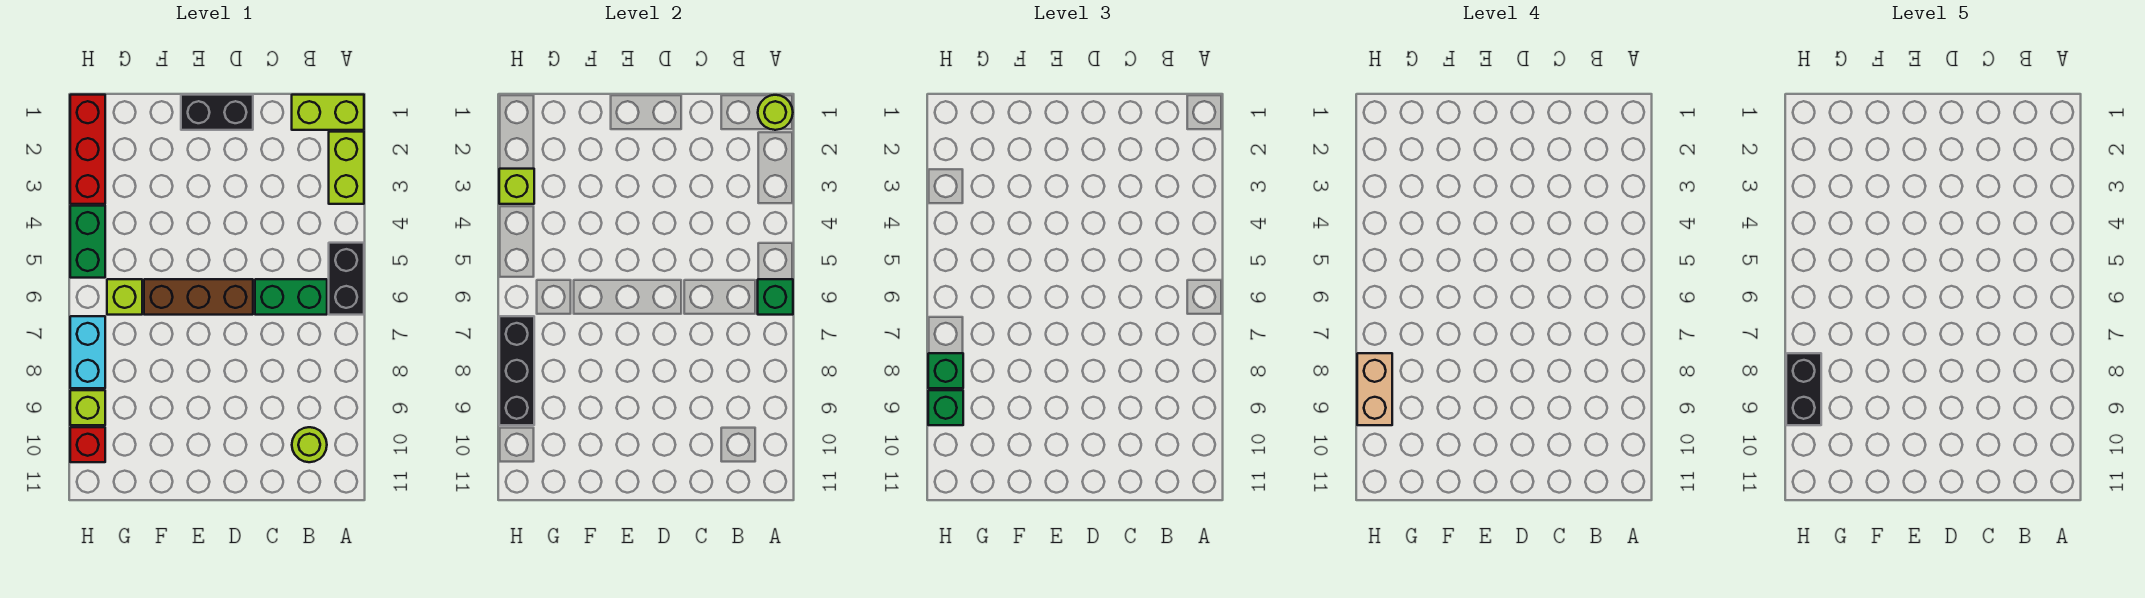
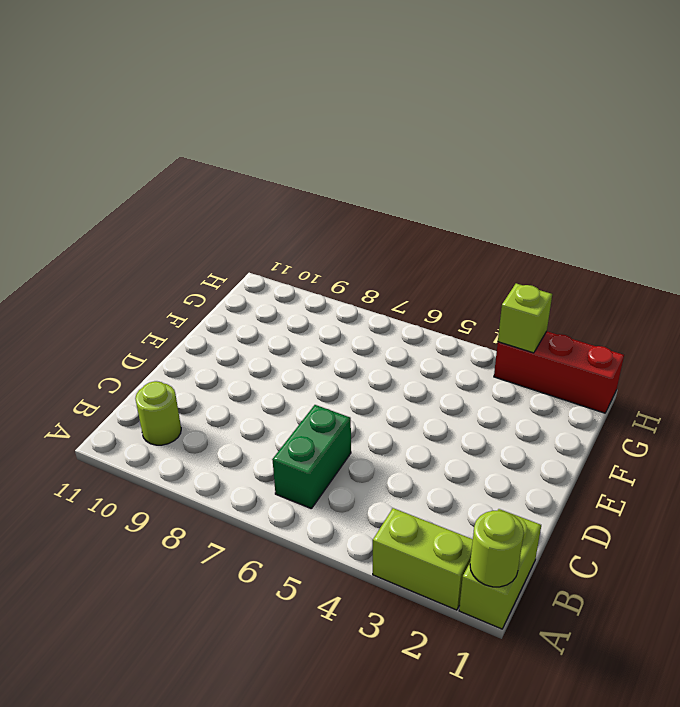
none -> black 1x2 brick [329,243,364,315]
none -> black 1x2 brick [181,95,253,130]
none -> brown 1x3 brick [144,279,253,315]

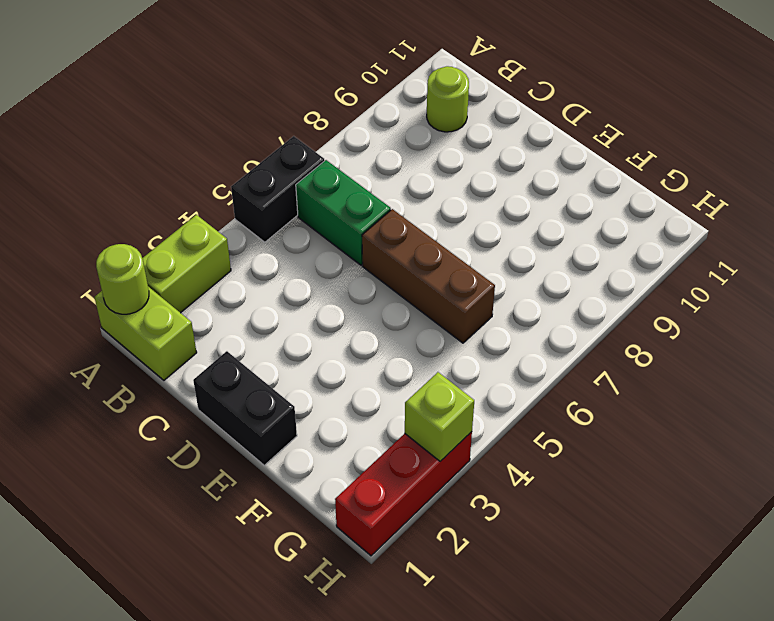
none -> lime 1x1 brick [107,279,142,315]
none -> green 1x2 brick [70,206,105,278]
none -> cyan 1x2 brick [70,316,105,388]

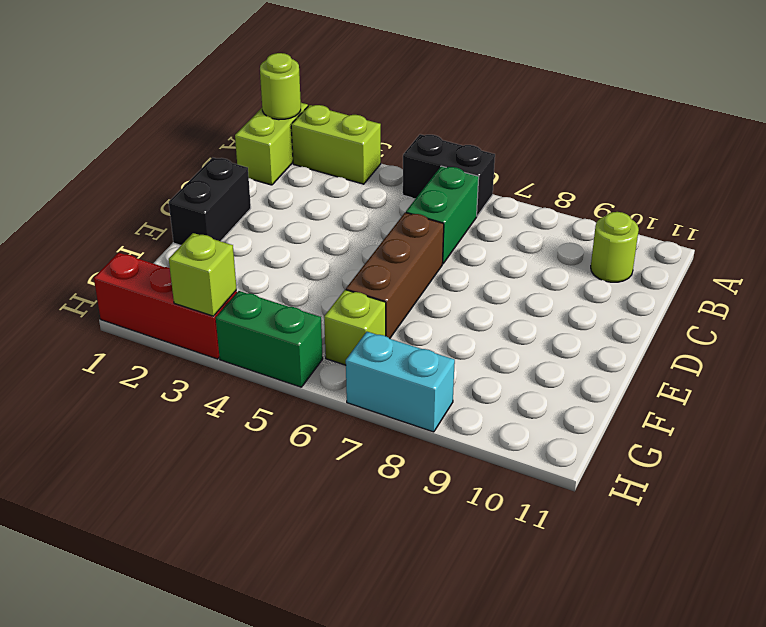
none -> lime 1x1 brick [70,390,105,425]
none -> red 1x1 brick [70,427,105,462]
none -> green 1x1 brick [758,279,793,315]

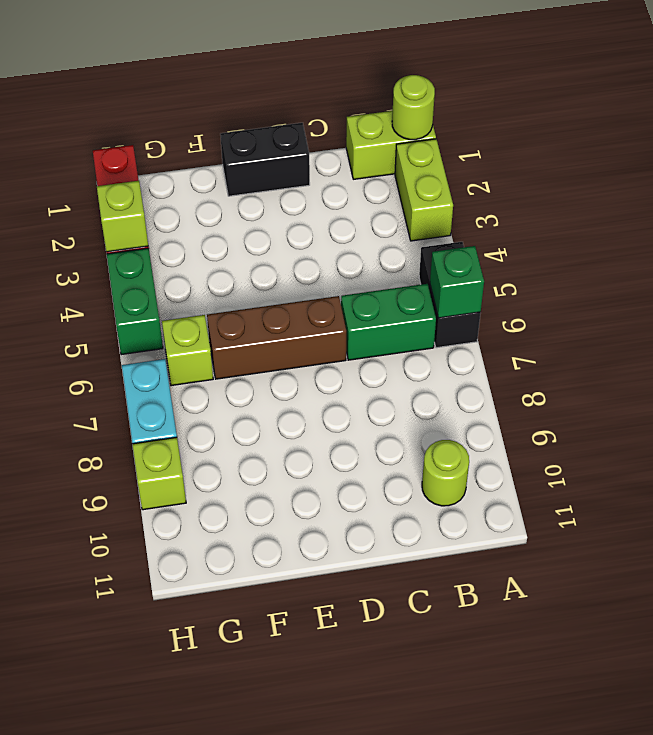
none -> red 1x1 brick [70,427,105,462]
none -> black 1x3 brick [499,316,534,425]
none -> green 1x1 brick [928,353,963,388]

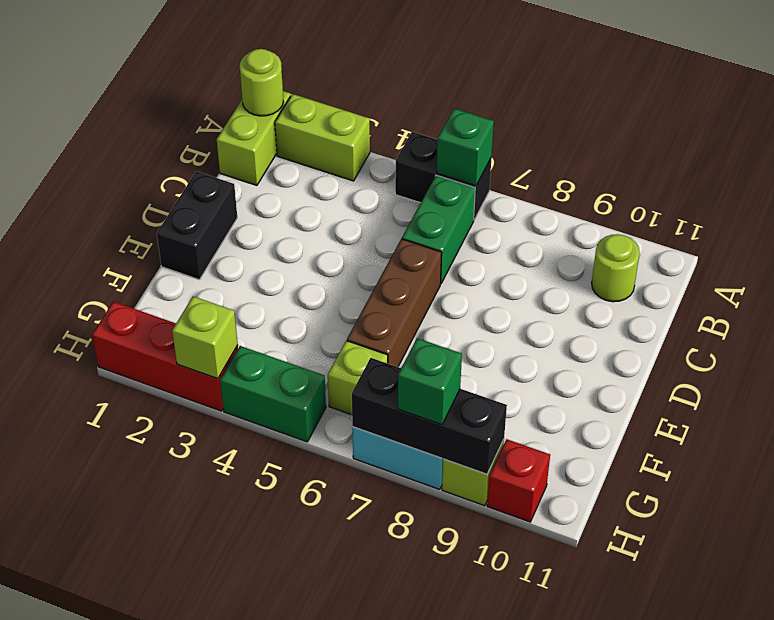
none -> green 1x1 brick [928,390,963,425]
none -> tan 1x2 brick [1357,353,1392,425]
none -> black 1x2 brick [1786,353,1821,425]

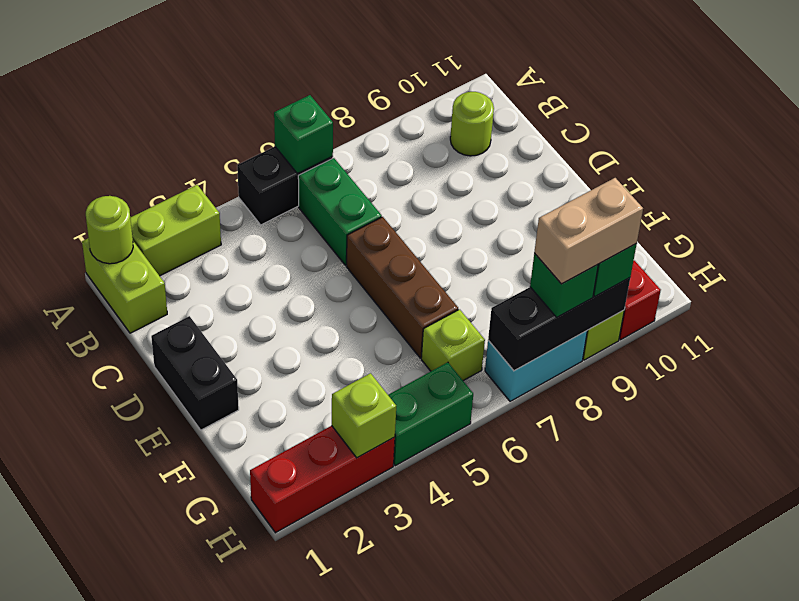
none -> black 1x2 brick [1786,353,1821,425]

